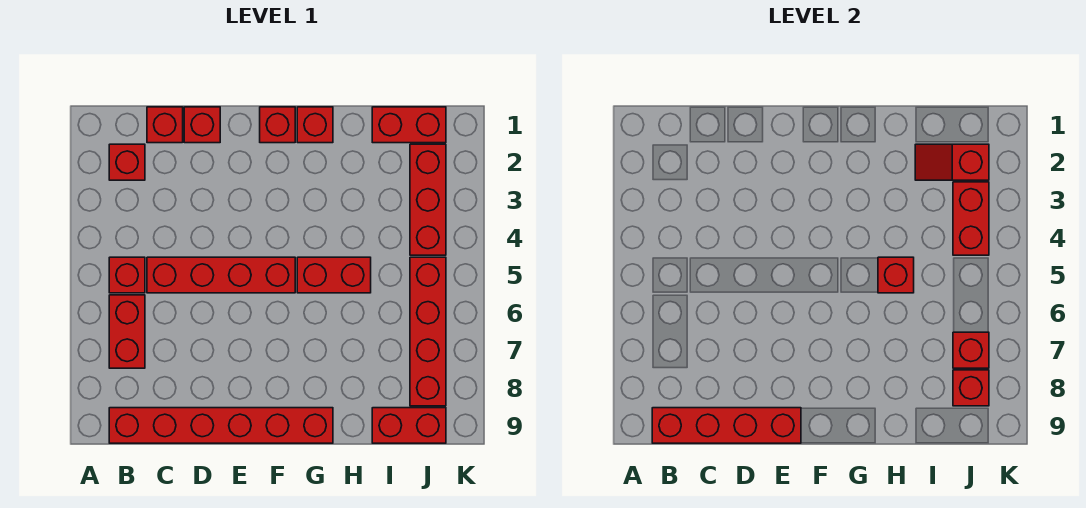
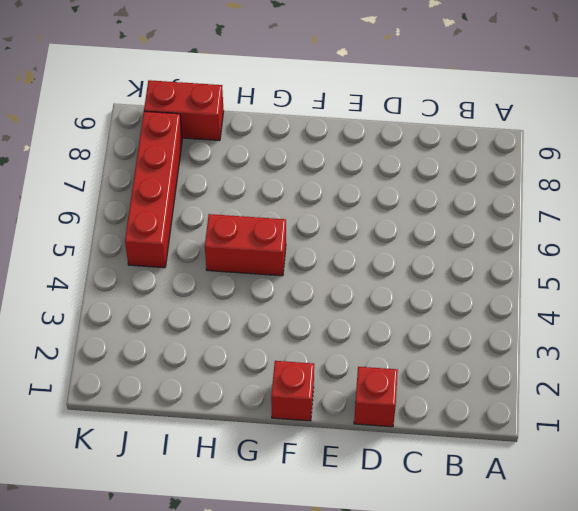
none -> red 1x1 brick [109,144,145,180]
none -> red 1x1 brick [109,257,145,293]
none -> red 1x2 brick [109,295,145,368]

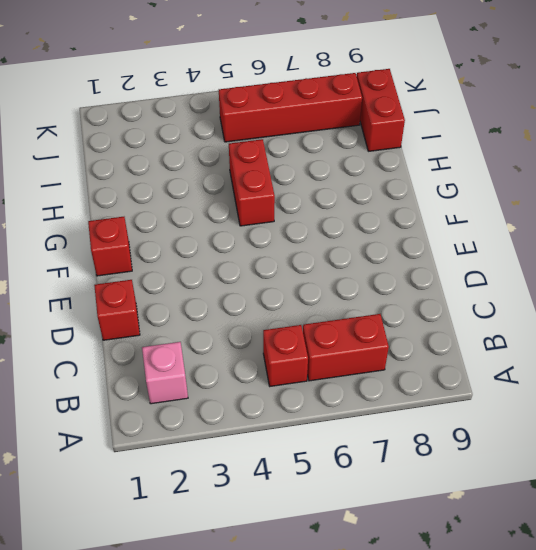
pink 1x1 brick [142,342,188,404] -> red 1x1 brick [109,144,145,180]
none -> red 1x6 brick [109,408,333,443]
none -> red 1x1 brick [147,107,183,143]
none -> red 1x4 brick [147,257,295,293]

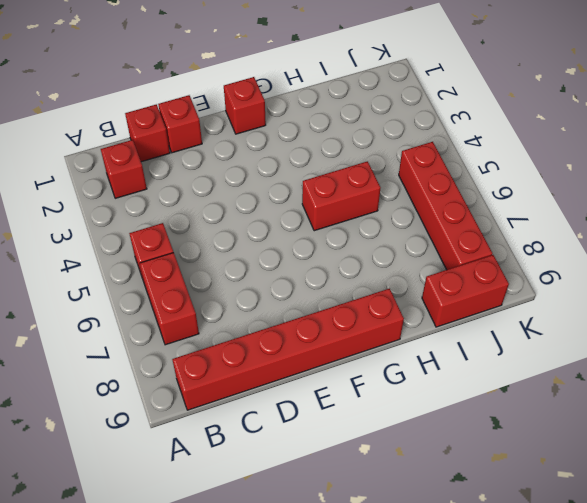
none -> red 1x4 brick [147,257,295,293]
none -> red 1x1 brick [297,107,333,143]
none -> red 1x2 brick [372,107,446,143]

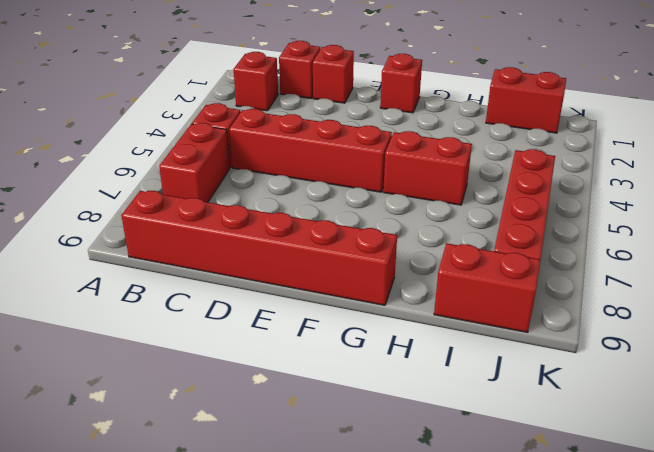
none -> red 1x1 brick [297,107,333,143]
none -> red 1x3 brick [410,144,446,255]
none -> red 1x4 brick [652,408,801,443]

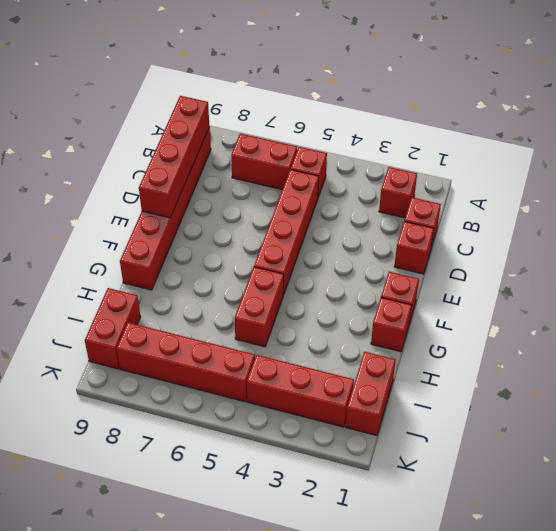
none -> red 1x1 brick [878,257,914,293]
none -> red 1x2 slope [915,144,989,180]
none -> red 1x2 brick [953,182,989,255]

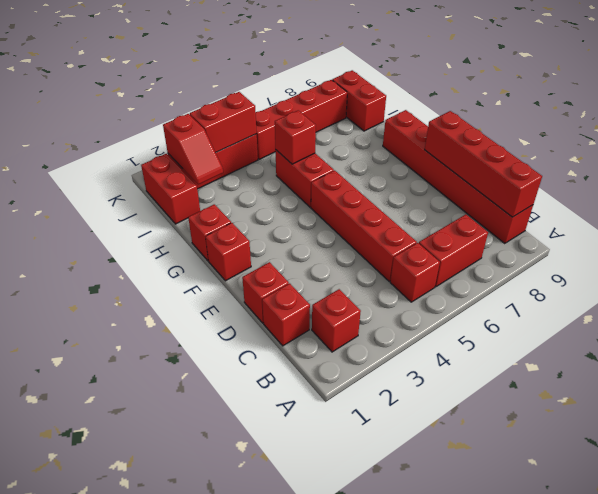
none -> red 1x1 brick [953,332,989,368]
none -> red 1x1 brick [953,370,989,406]

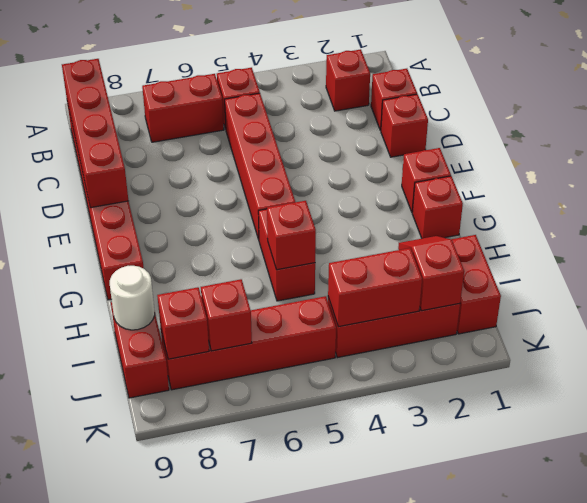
white 1x1 round brick [110,266,155,330] -> none

